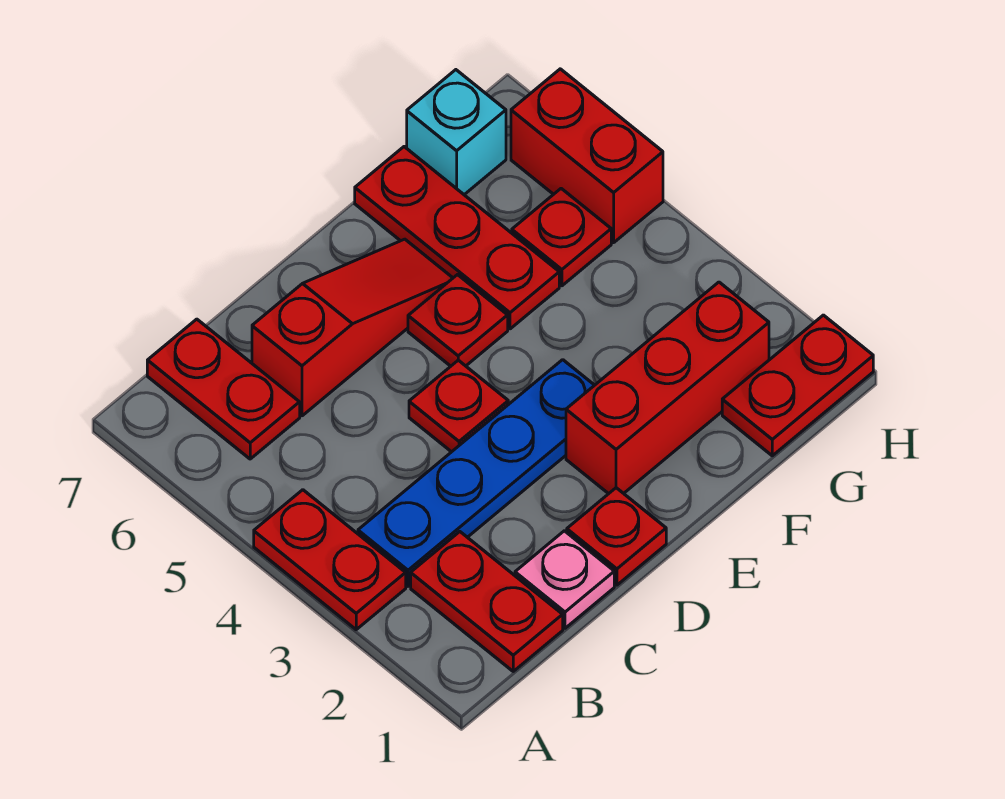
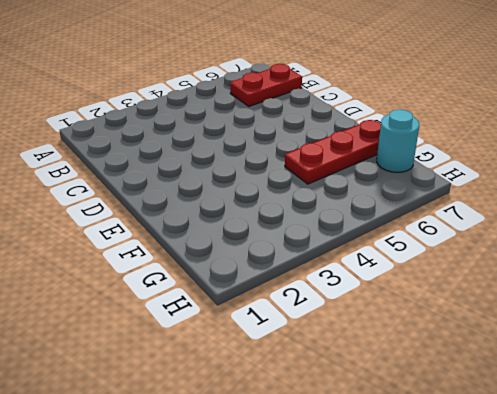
cyan 1x1 round brick [377,109,419,172] -> cyan 1x1 brick [407,70,506,195]
none -> red 1x2 plate [254,490,406,630]
none -> red 1x2 plate [411,532,563,671]
none -> blue 1x4 plate [358,360,594,586]

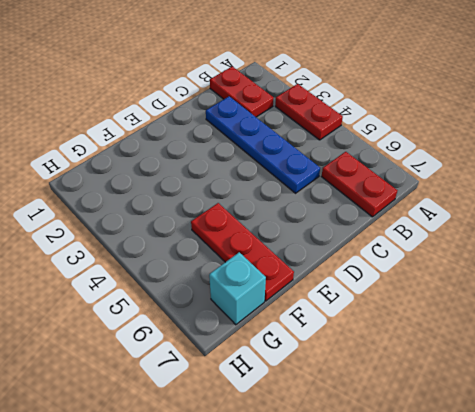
blue 1x4 plate [206,96,320,193] -> blue 1x4 plate turned to [358,360,594,586]
none -> pink 1x1 plate [515,531,614,628]
none -> red 1x3 slope [252,239,453,416]
none -> red 1x1 plate [567,488,666,585]

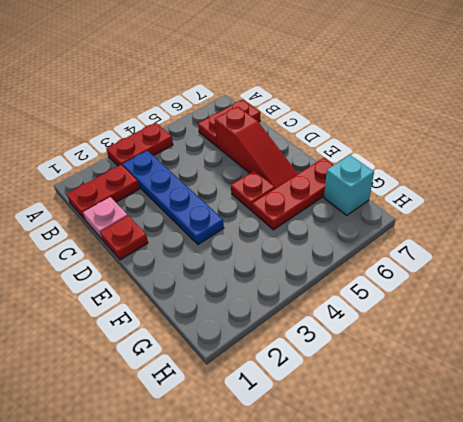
none -> red 1x1 plate [409,360,508,452]
none -> red 1x3 brick [566,282,769,494]
none -> red 1x2 plate [722,315,873,456]

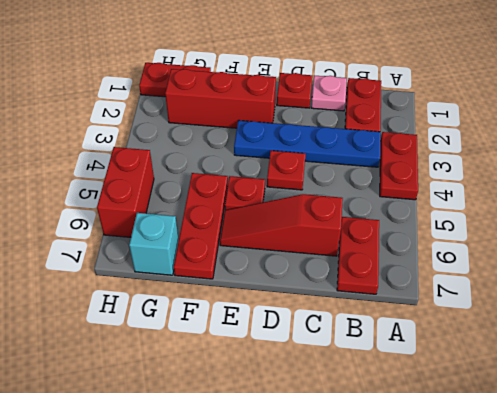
none -> red 1x1 plate [512,189,611,286]

